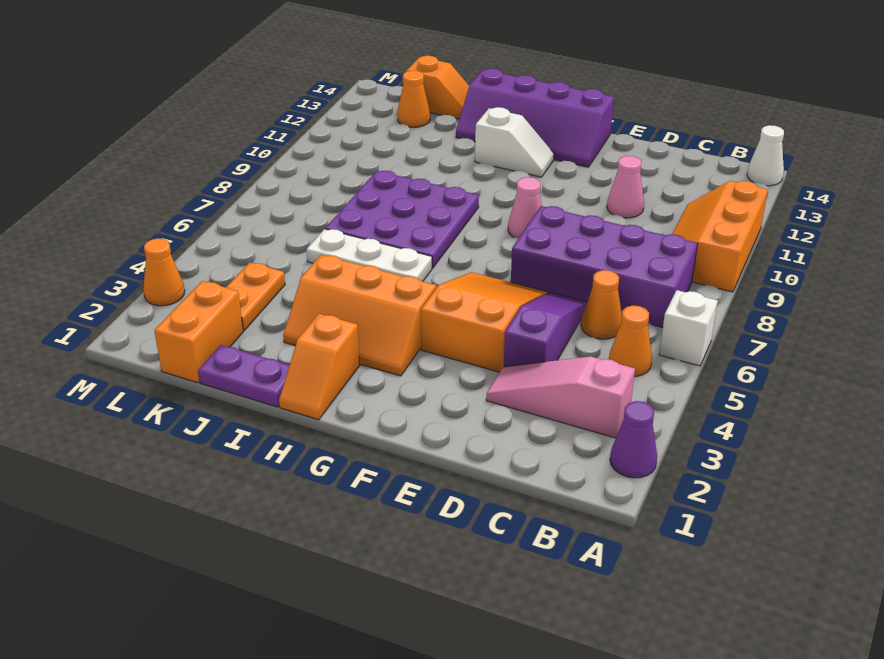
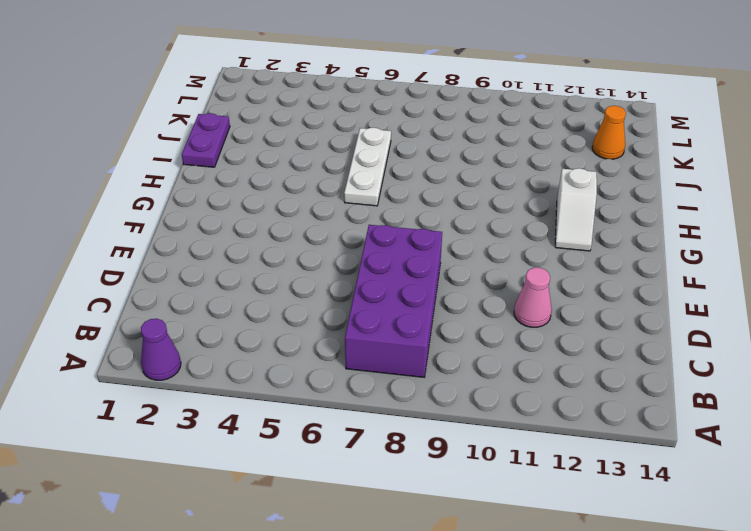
none -> white 1x1 brick [659,290,718,366]
none -> orange 2x3 slope [672,181,768,292]
none -> white 1x1 cone [747,125,784,186]

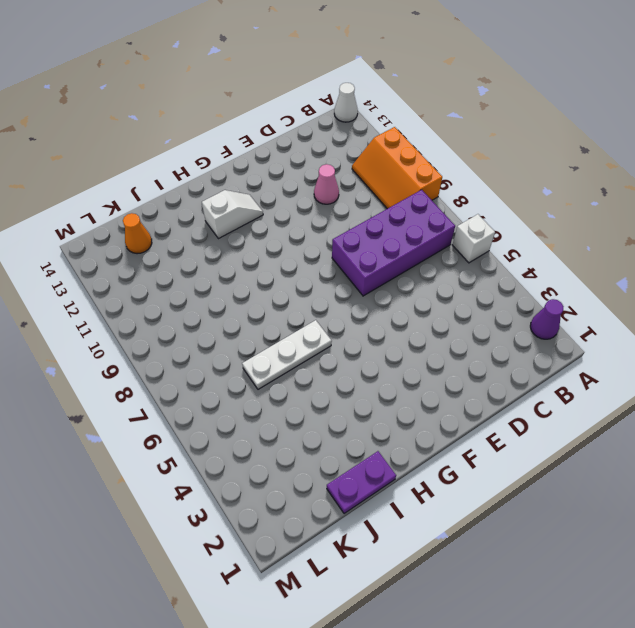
none -> pink 1x3 slope [486,356,635,438]
none -> orange 1x1 cone [609,305,652,376]
none -> orange 1x1 cone [581,270,622,339]

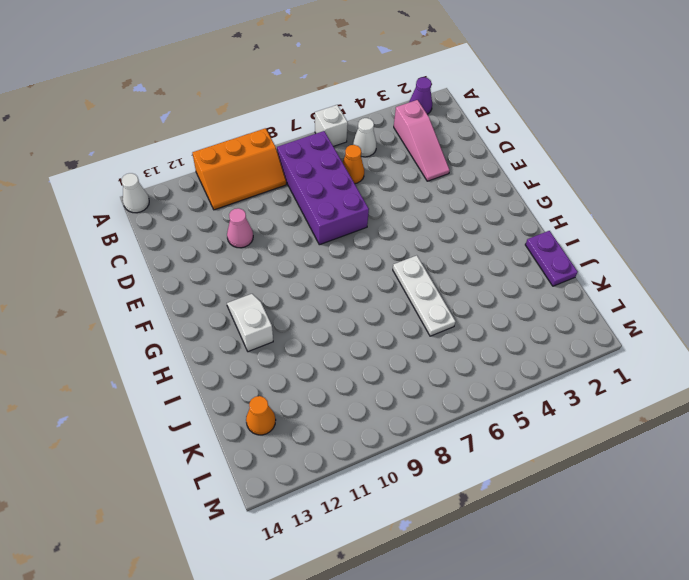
white 1x1 cone [353,118,376,157] -> orange 1x1 cone [609,305,652,376]
none -> purple 1x3 slope [504,292,587,367]
none -> orange 2x3 slope [421,272,547,372]
none -> pink 1x1 cone [508,177,542,238]

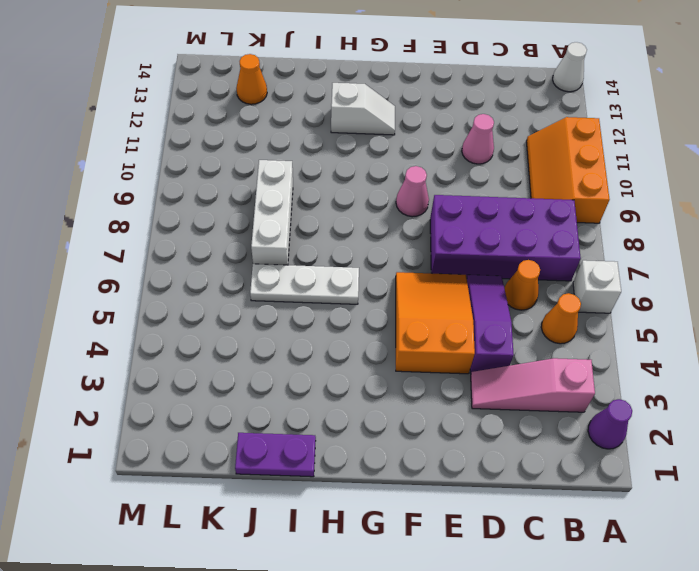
white 1x3 brick [251,160,293,265] -> purple 3x3 plate [325,171,479,268]
none -> purple 2x4 slope [456,69,614,167]
none -> orange 2x3 slope [283,255,436,376]
none -> orange 1x2 slope [279,314,360,420]

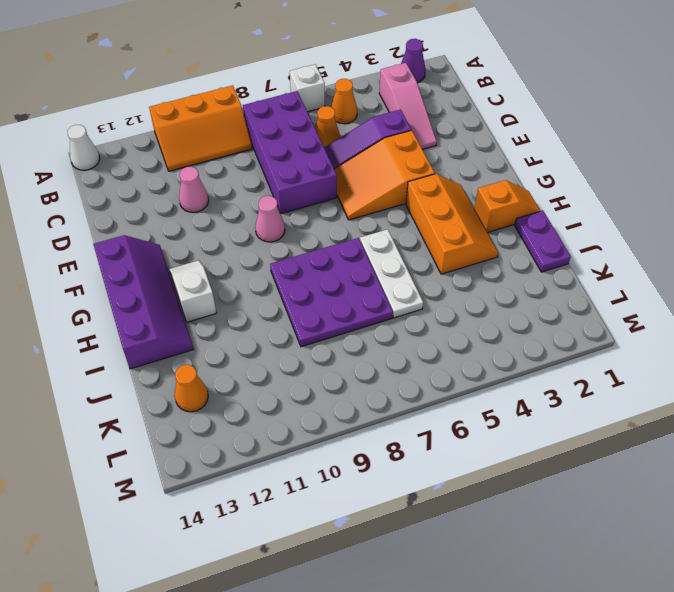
none -> orange 1x2 slope [406,56,469,119]
none -> orange 1x2 brick [154,281,243,383]
none -> orange 1x2 plate [226,262,285,331]

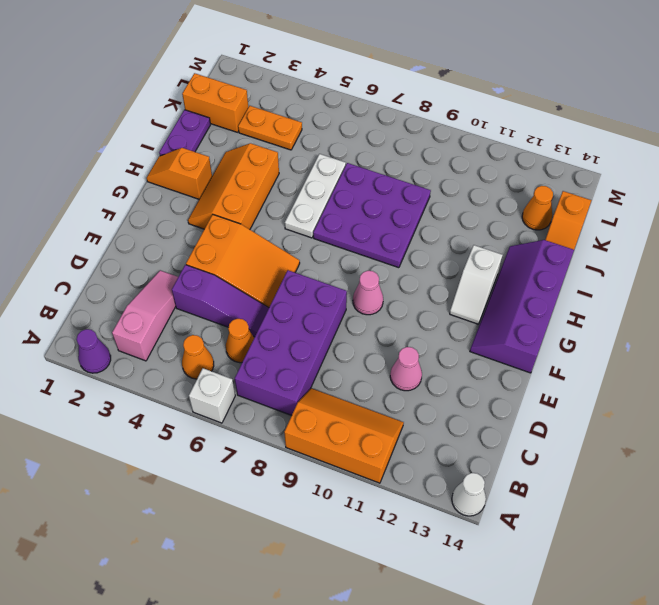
none -> orange 1x1 cone [143,238,185,306]

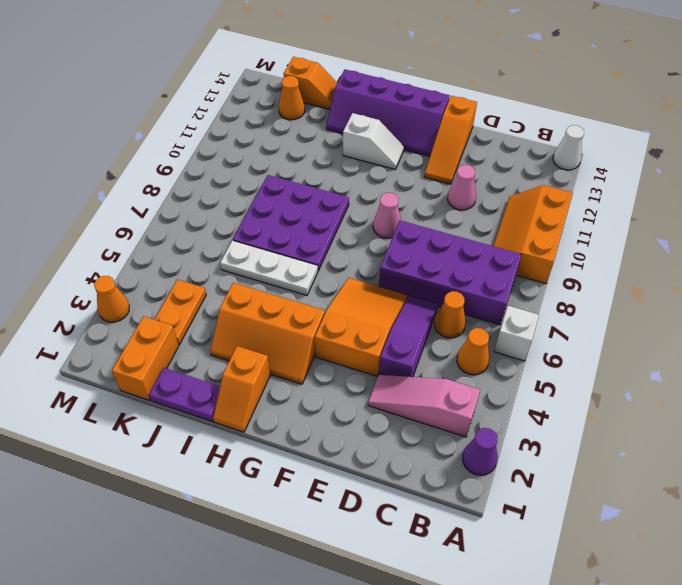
orange 1x3 slope [424,96,477,184] -> none

